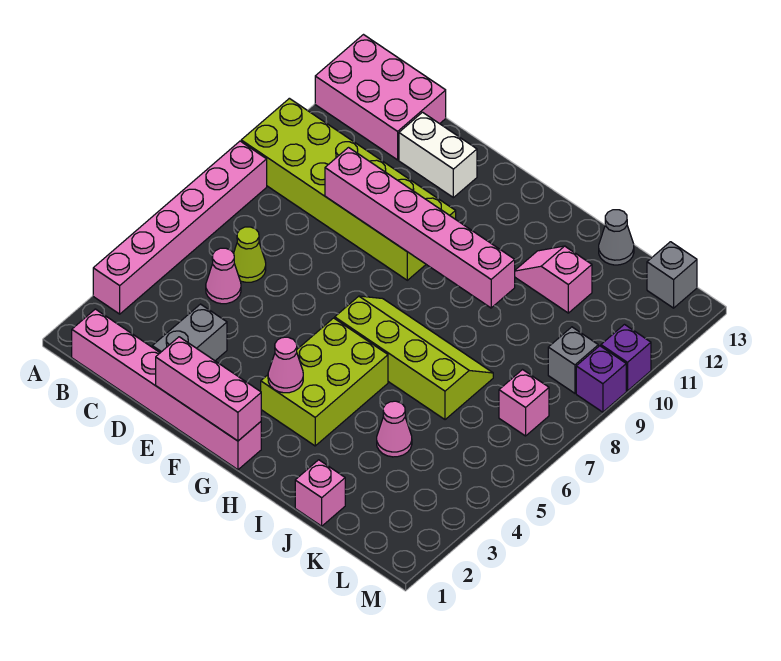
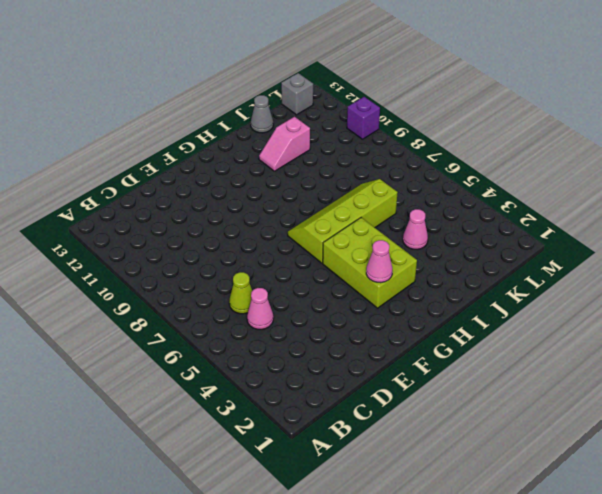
none -> pink 1x6 brick [93,141,267,314]
none -> lime 2x6 brick [241,98,456,280]
none -> pink 2x3 brick [315,35,446,160]

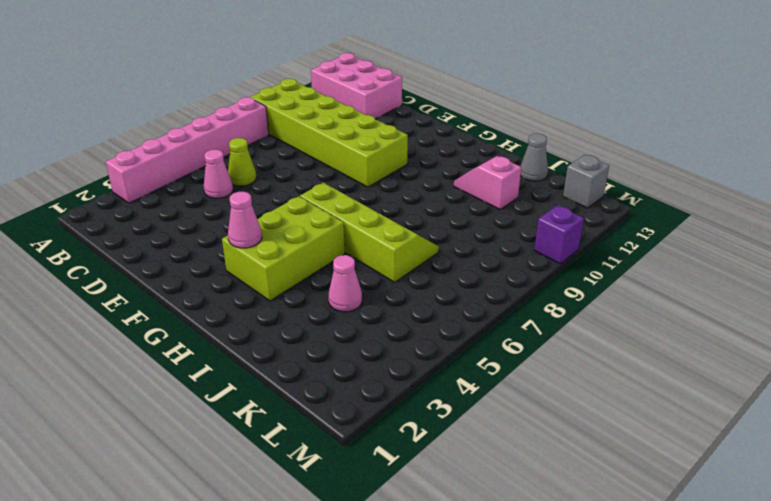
none -> pink 1x6 brick [72,309,261,470]
none -> grey 1x2 brick [152,304,227,361]
none -> white 1x2 brick [399,112,477,198]

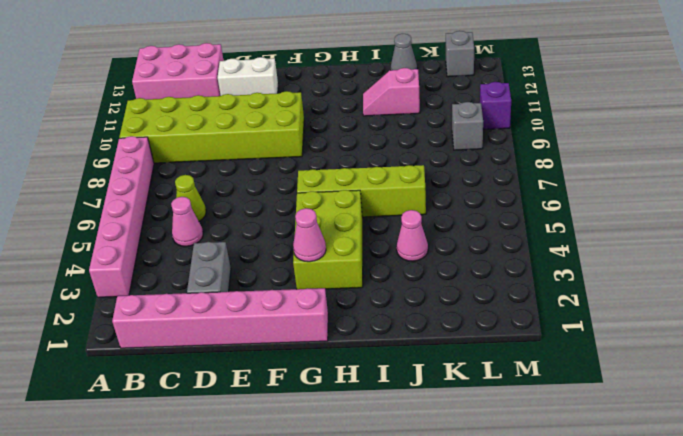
none -> pink 1x1 brick [295,460,345,526]
none -> pink 1x1 brick [499,370,549,436]
none -> purple 1x1 brick [576,346,626,412]

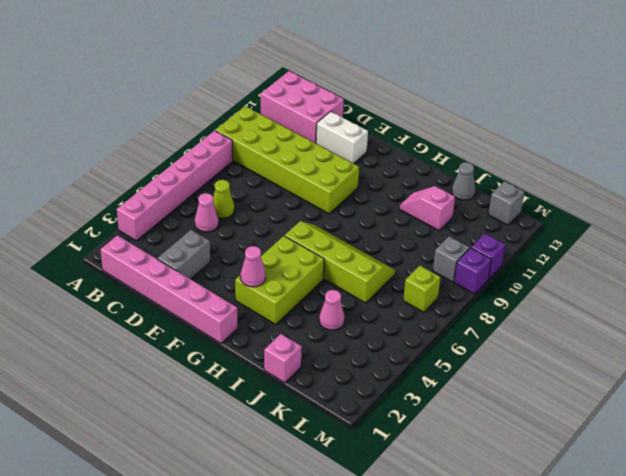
lime 1x1 brick [403,266,440,312] -> pink 1x1 brick [499,370,549,436]
none -> pink 1x6 brick [325,148,515,308]
none -> pink 1x3 brick [156,337,261,441]

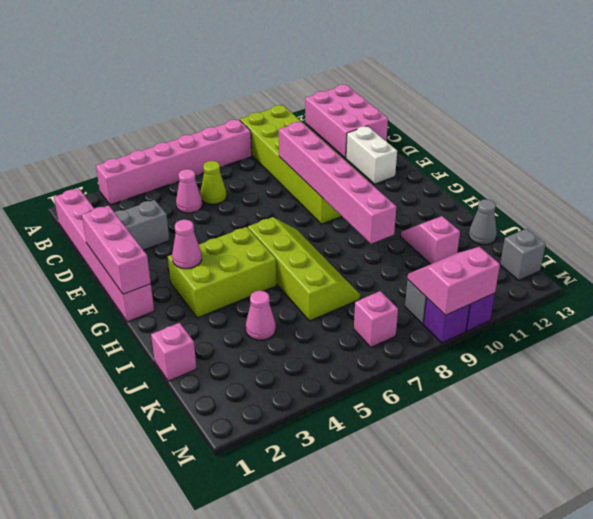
pink 2x2 slope [408,247,500,315] -> none

